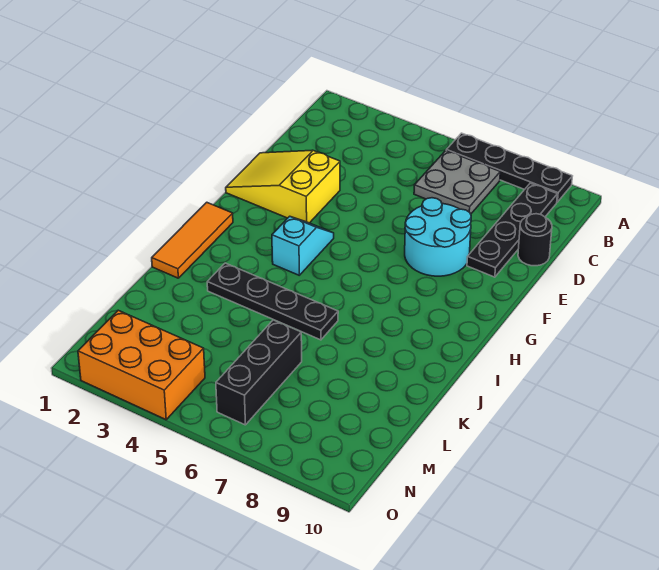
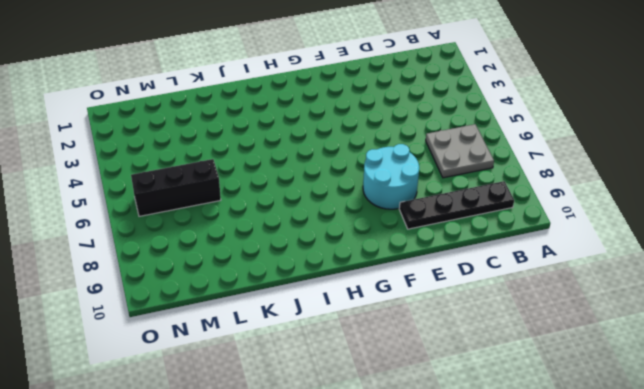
none -> black 1x4 plate [446,133,572,202]
none -> black 1x1 round brick [518,214,552,266]

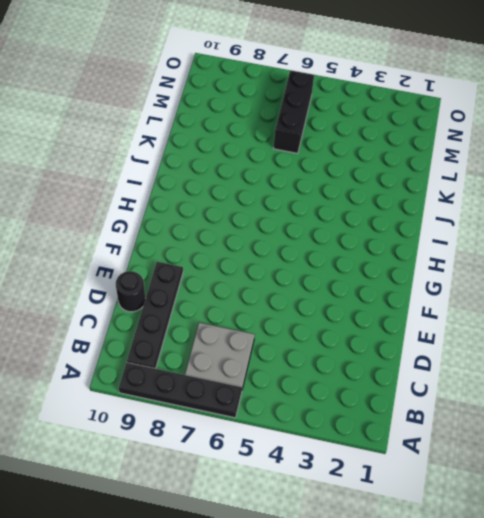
none -> yellow 2x3 slope [226,150,340,223]
none -> cyan 2x2 round brick [405,198,471,276]

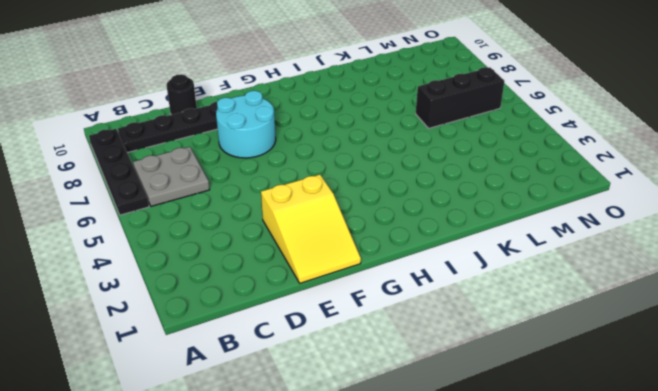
none -> cyan 1x2 slope [272,216,334,275]
none -> orange 1x3 tile [152,202,233,278]

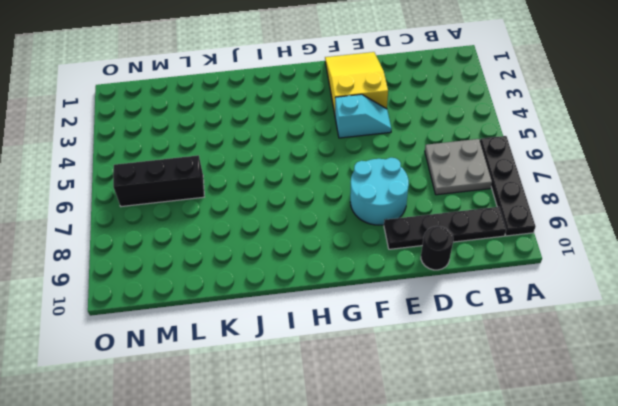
cyan 1x2 slope [335,94,391,138] -> cyan 1x2 slope moved to [272,216,334,275]
none -> orange 1x3 tile [152,202,233,278]
none -> black 1x4 plate [207,263,338,340]

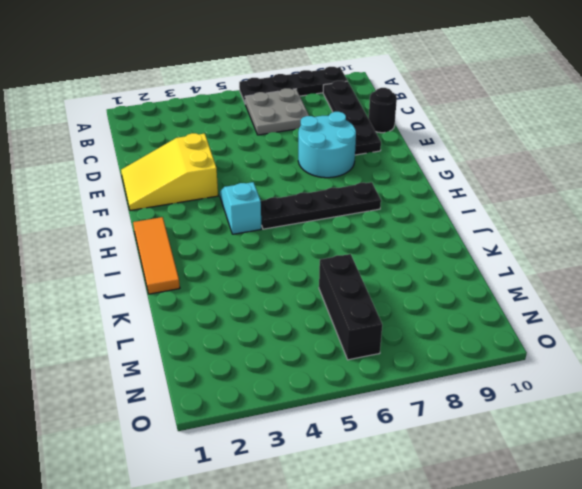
black 1x4 plate [261,182,381,229] -> black 1x4 plate moved to [207,263,338,340]
none -> orange 2x3 brick [78,310,205,420]

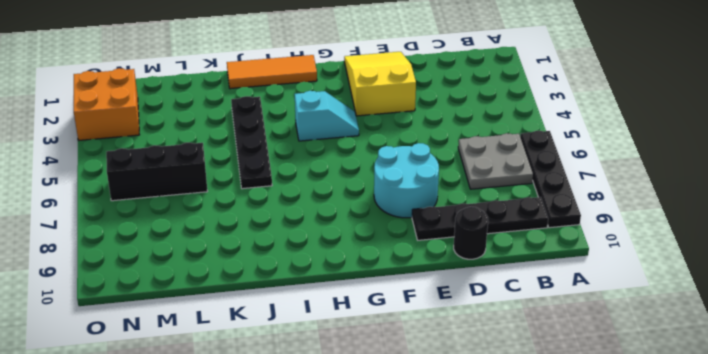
orange 2x2 brick [74,68,139,140] -> orange 2x3 brick [78,310,205,420]

